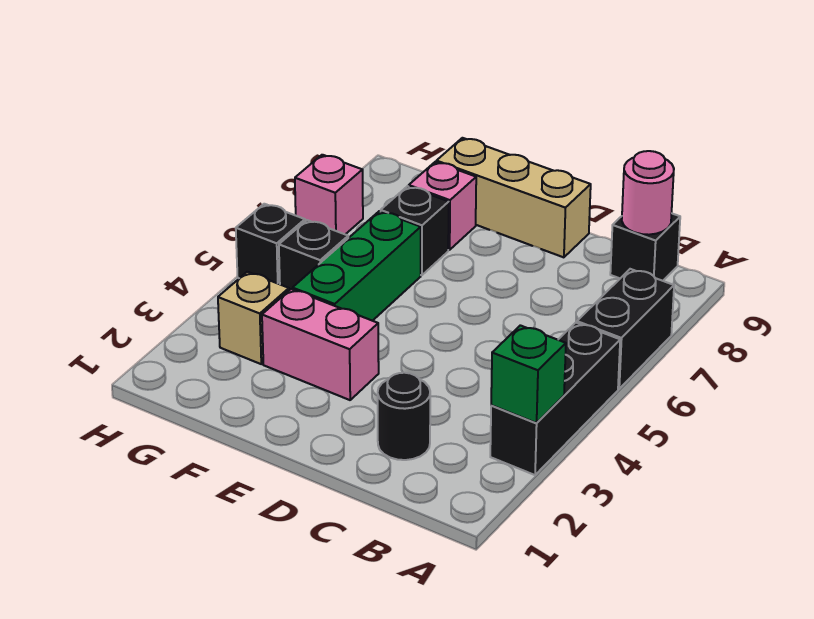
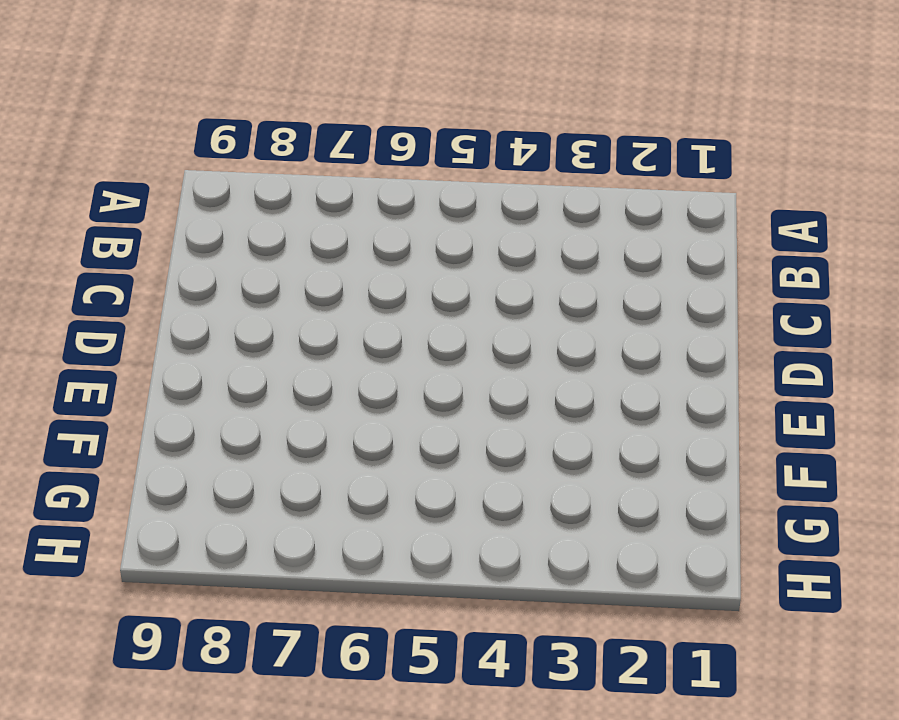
none -> black 1x3 brick [490,323,620,475]
none -> black 1x2 brick [577,269,674,389]
none -> black 1x1 brick [610,213,680,281]

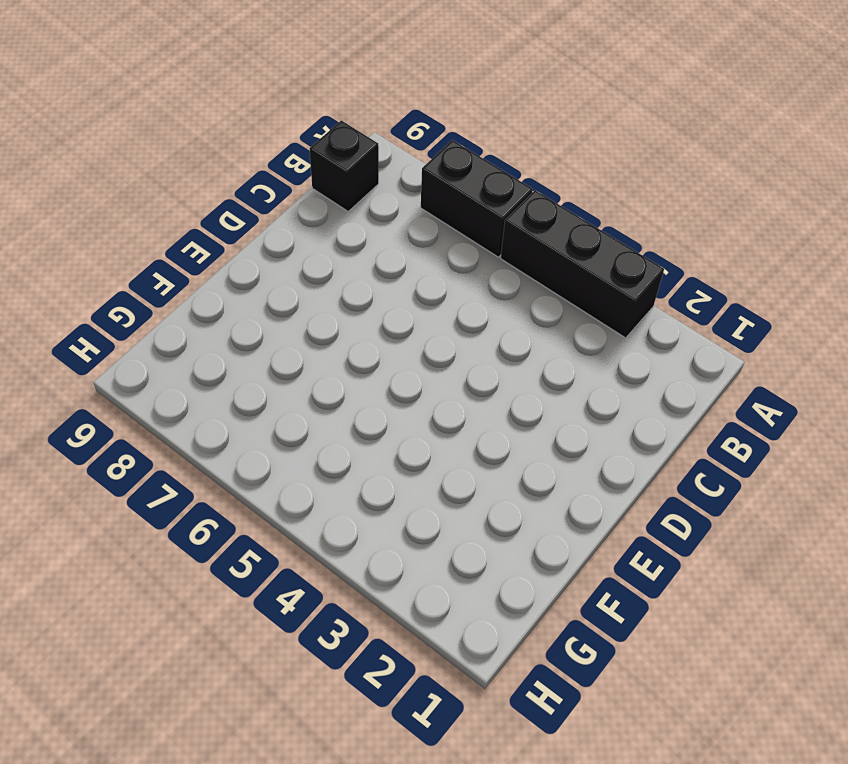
none -> black 1x1 round brick [378,373,430,460]
none -> tan 1x3 brick [436,138,591,257]
none -> pink 1x2 brick [262,289,379,400]

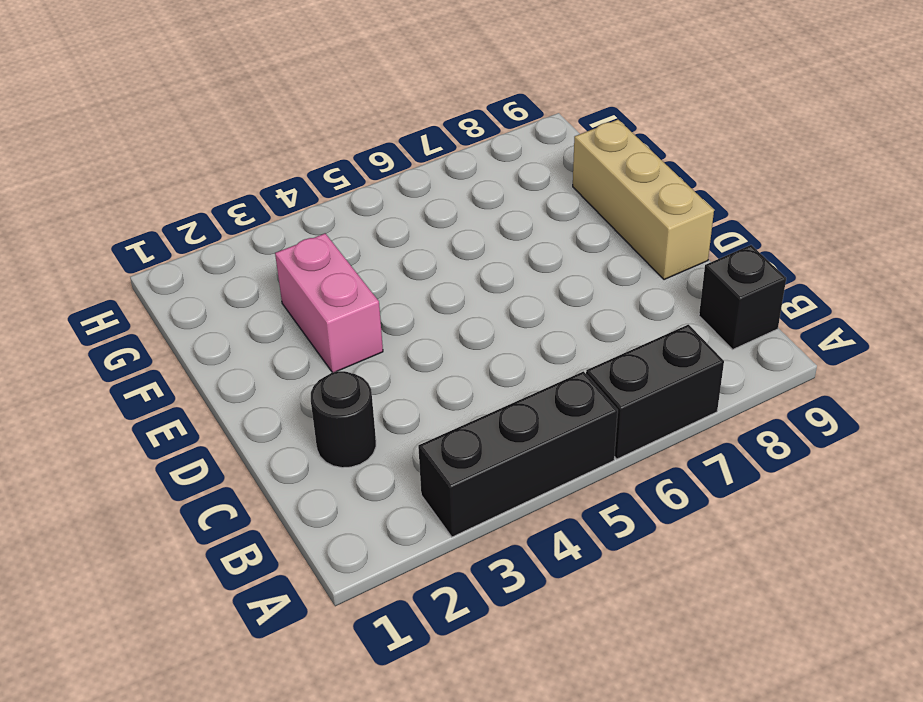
none -> green 1x3 brick [293,211,421,321]
none -> black 1x1 brick [381,186,449,275]
none -> pink 1x1 brick [409,162,476,250]

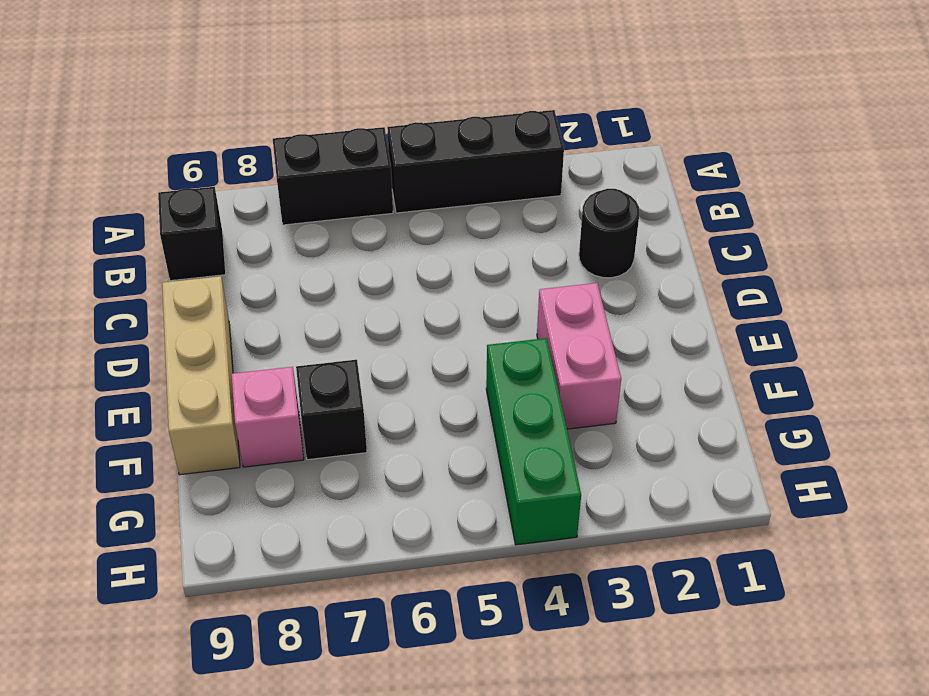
green 1x3 brick [486,338,581,545] -> green 1x3 brick turned to [293,211,421,321]
none -> tan 1x1 brick [218,272,289,364]
none -> black 1x1 brick [279,220,348,290]
none -> black 1x1 brick [236,204,305,284]

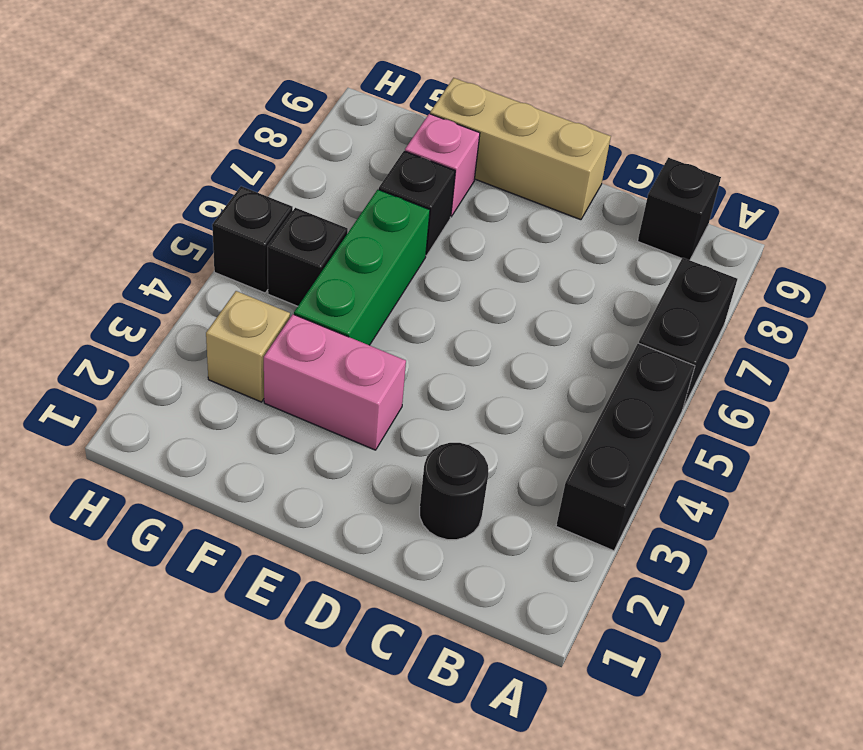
none -> pink 1x1 brick [295,155,363,234]
none -> green 1x1 brick [491,325,566,423]
none -> pink 1x1 round brick [622,151,674,235]

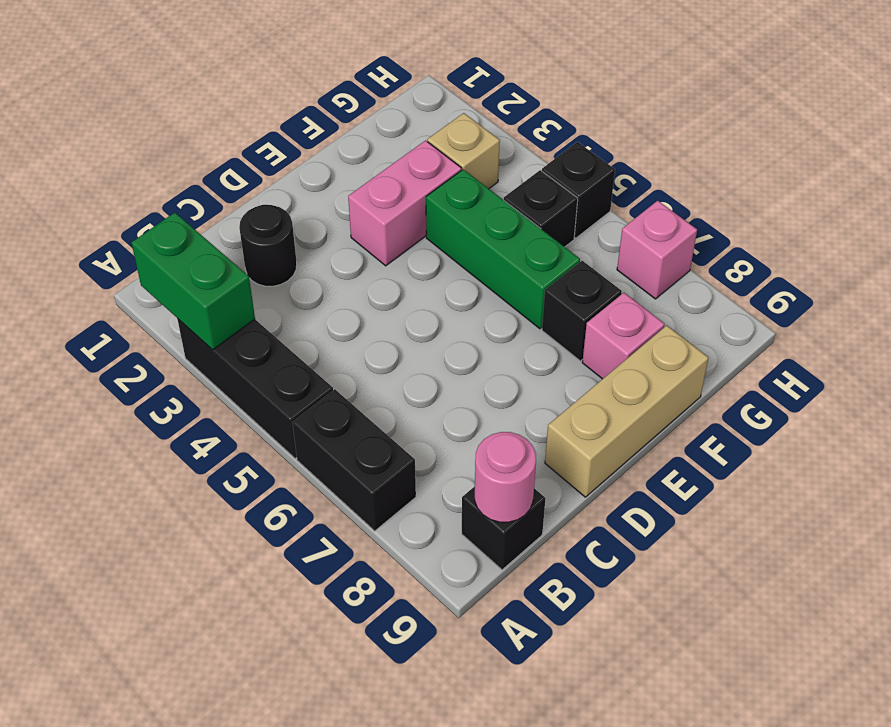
green 1x2 brick [131,213,255,350] -> green 1x1 brick [491,325,566,423]

